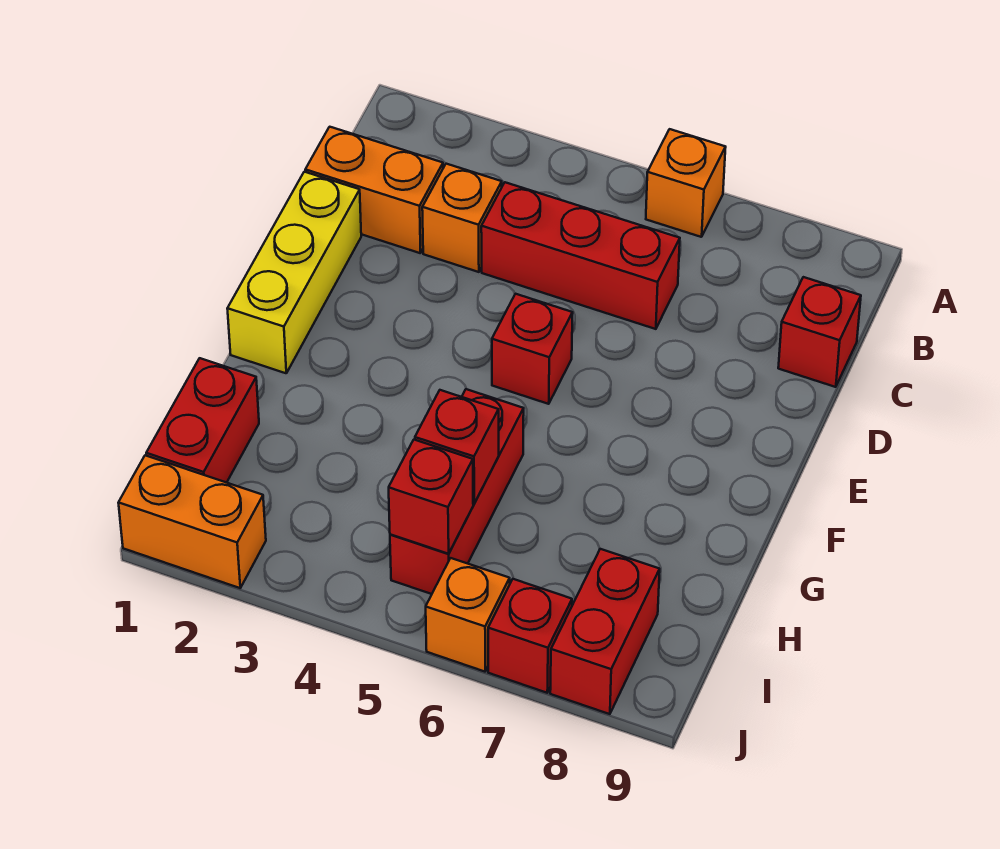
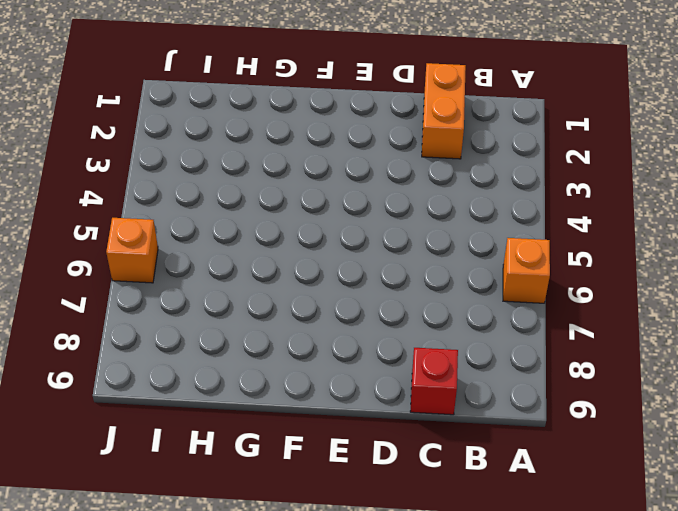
none -> orange 1x1 brick [422,164,502,272]
none -> red 1x3 brick [481,182,680,329]
none -> yellow 1x3 brick [227,172,361,373]

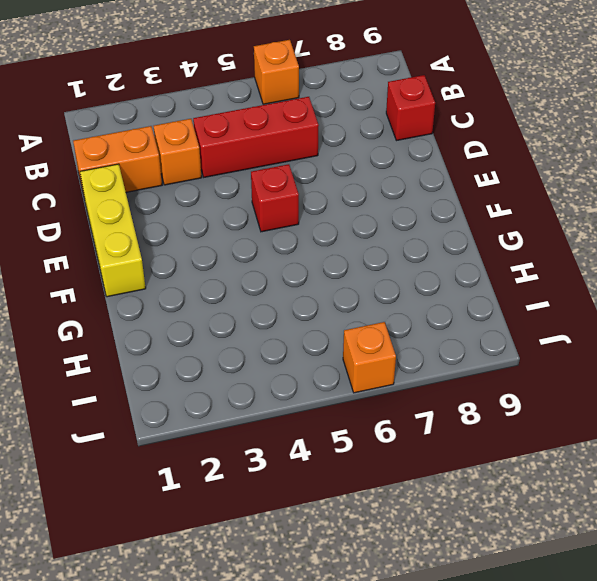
none -> red 1x3 brick [390,389,524,594]
none -> red 1x2 brick [146,358,259,483]
none -> red 1x2 brick [550,549,660,714]

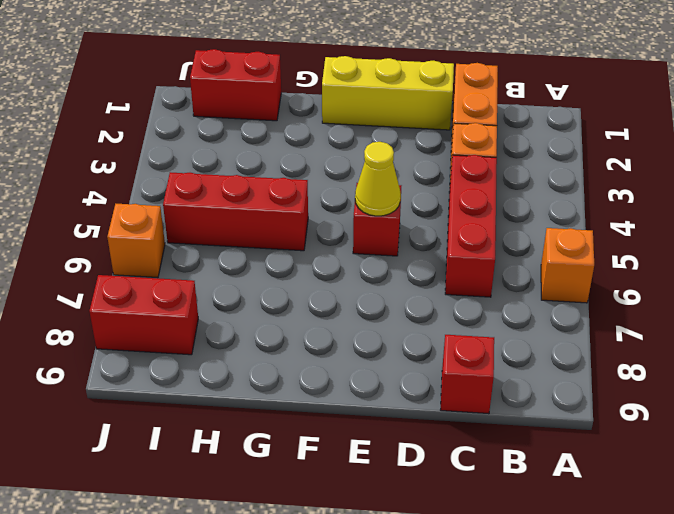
yellow 1x1 cone [355,142,401,216] -> none
none -> orange 1x2 brick [119,455,266,588]
none -> red 1x1 brick [488,579,572,693]
none -> red 1x1 brick [415,390,499,503]

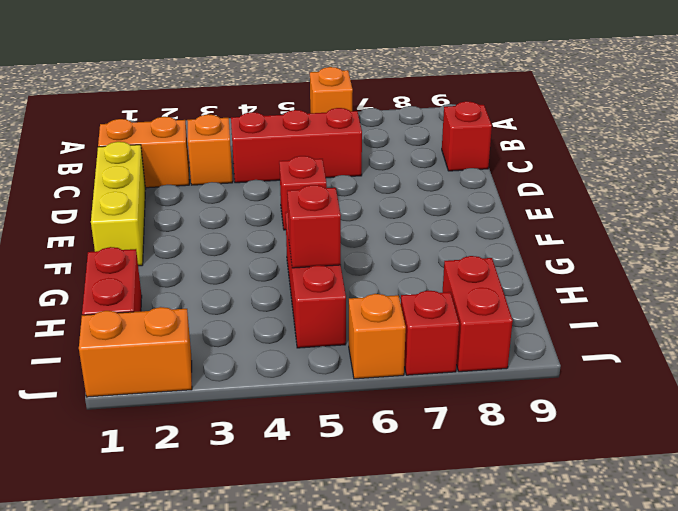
none -> red 1x1 brick [389,440,473,554]

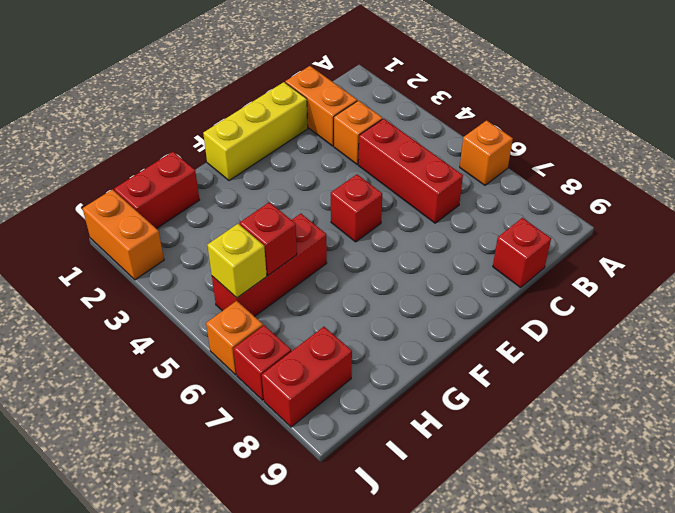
yellow 1x1 brick [207,224,267,298] -> red 1x1 brick [389,440,473,554]

